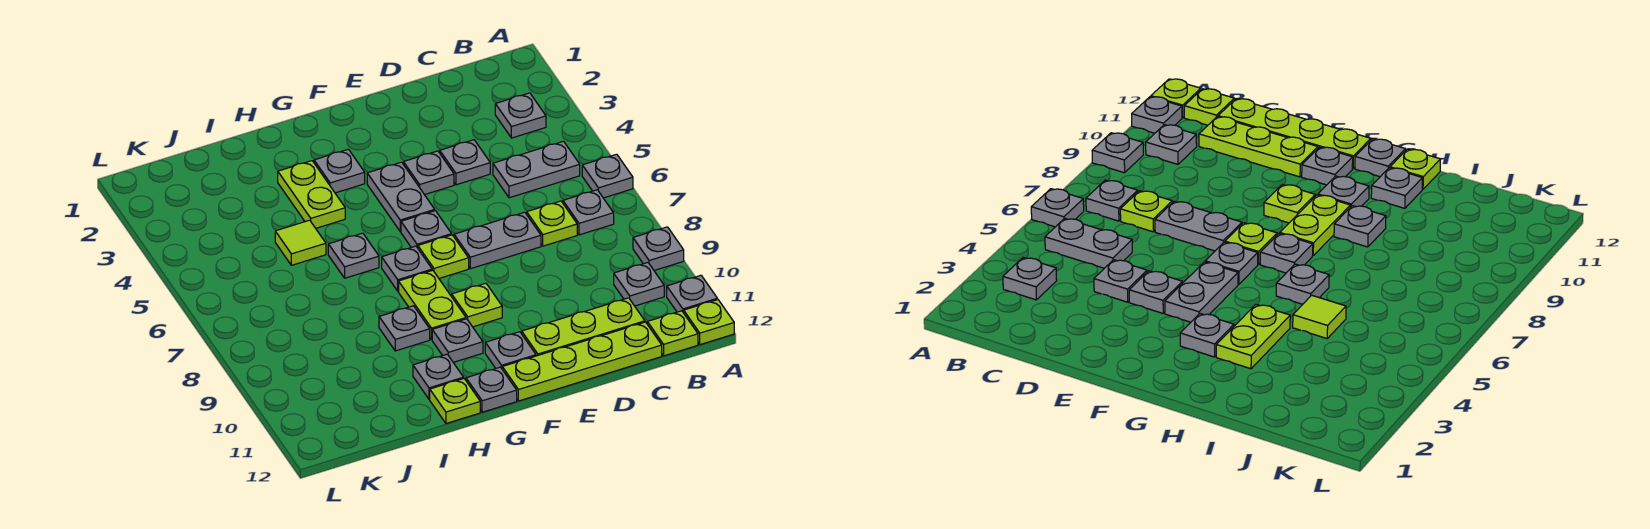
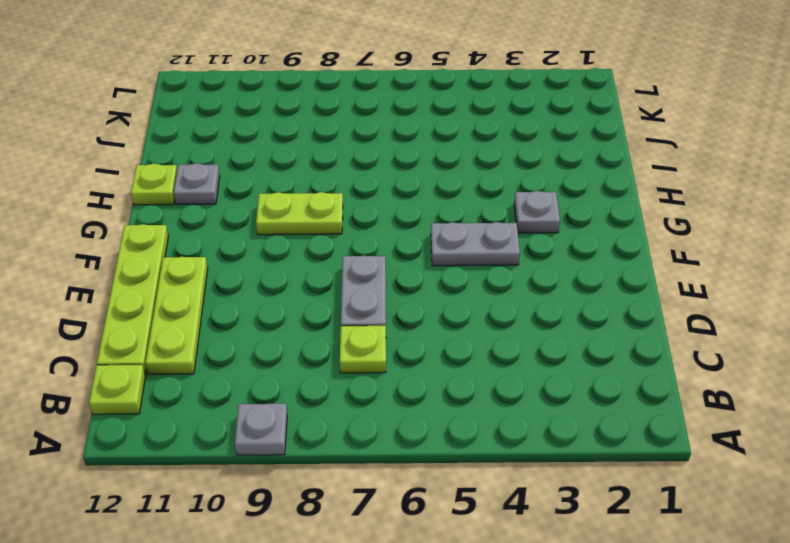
none -> grey 1x1 plate [582,154,633,198]
none -> grey 1x1 plate [667,275,717,313]
none -> lime 1x1 plate [684,300,734,345]
none -> grey 1x1 plate [495,93,546,138]

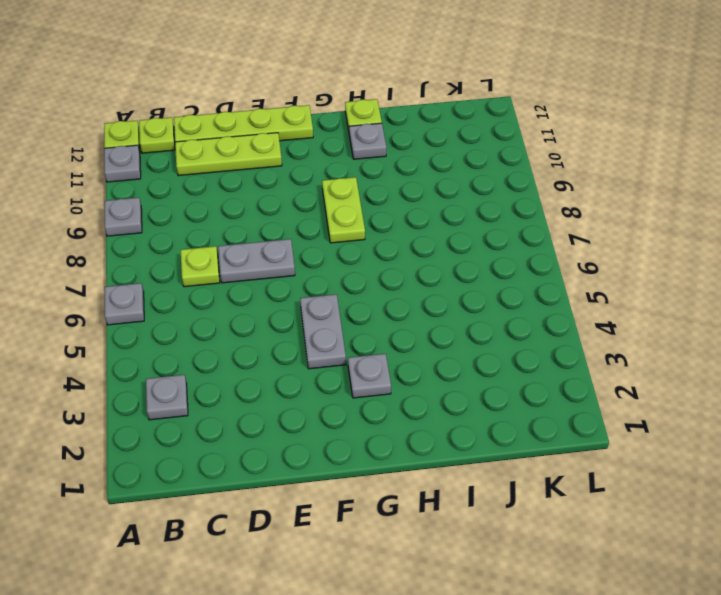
none -> grey 1x2 plate [493,141,580,198]
none -> grey 1x1 plate [563,190,614,235]
none -> grey 1x1 plate [614,263,664,306]
none -> grey 1x1 plate [440,140,490,185]

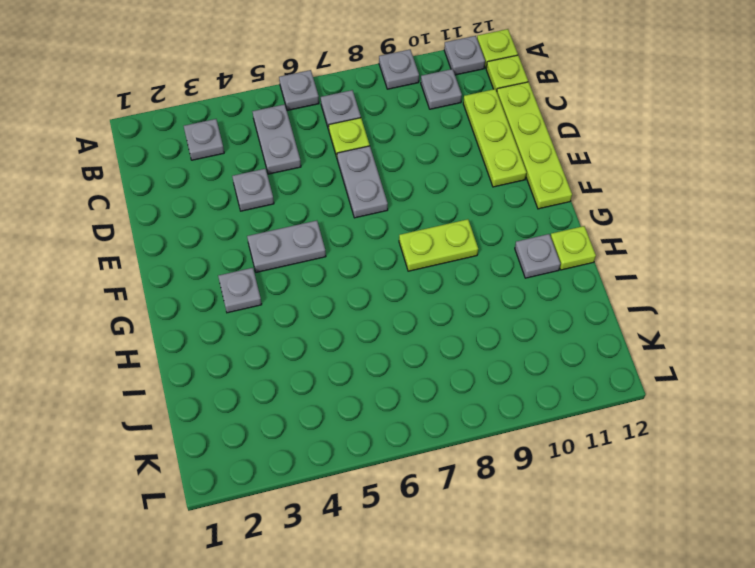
none -> grey 1x1 plate [403,151,454,195]
none -> grey 1x1 plate [401,211,452,248]
none -> lime 1x1 plate [418,235,469,278]
none -> lime 1x1 plate [452,283,502,327]

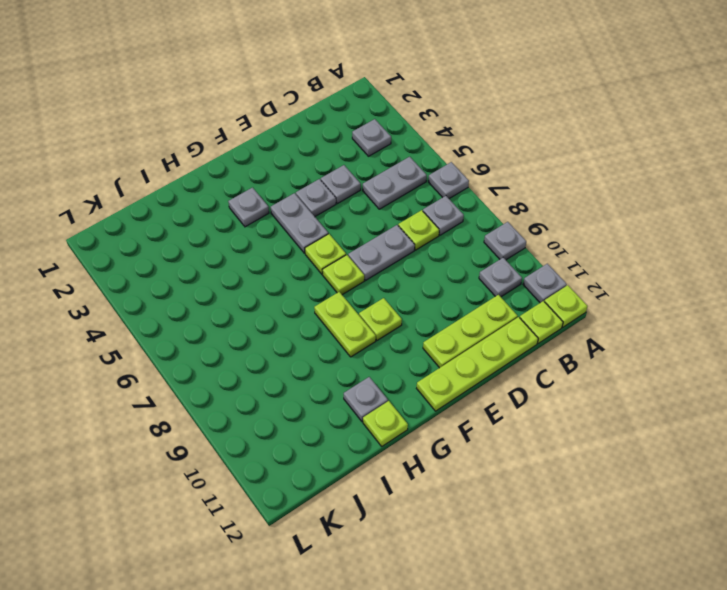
lime 1x1 plate [305,234,346,274] -> grey 1x1 plate [401,211,452,248]
none -> grey 1x1 plate [485,332,536,368]
none -> grey 1x1 plate [382,246,432,291]
none -> grey 1x1 plate [432,319,483,362]
none -> grey 1x1 plate [466,367,517,412]

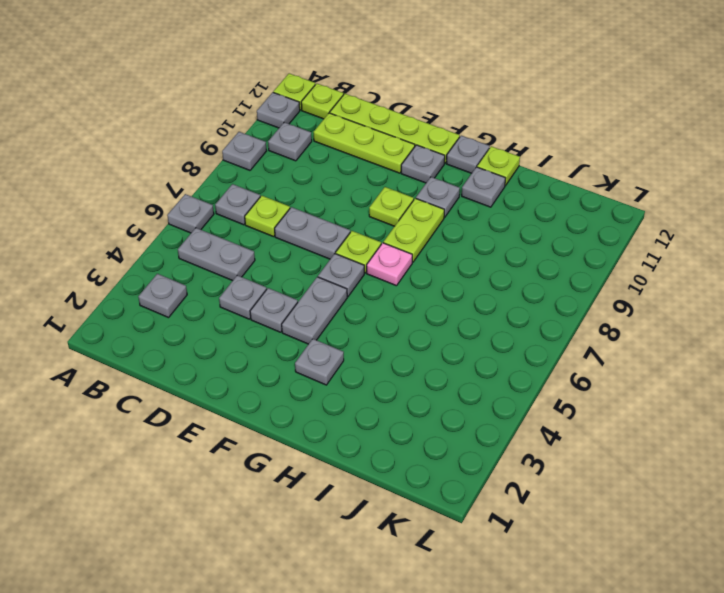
pink 1x1 plate [367,243,412,286] -> grey 1x1 plate [382,246,432,291]
none -> lime 1x2 plate [278,161,345,228]
none -> grey 1x1 plate [328,233,379,278]
none -> grey 1x1 plate [379,306,430,351]
none -> lime 1x1 tile [275,220,326,265]

